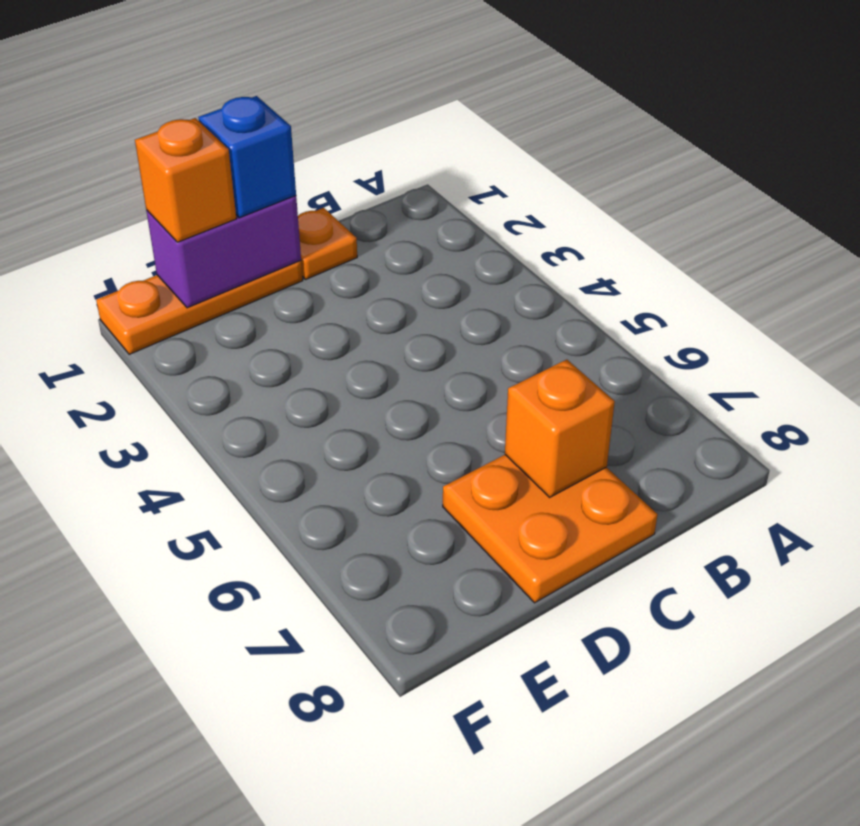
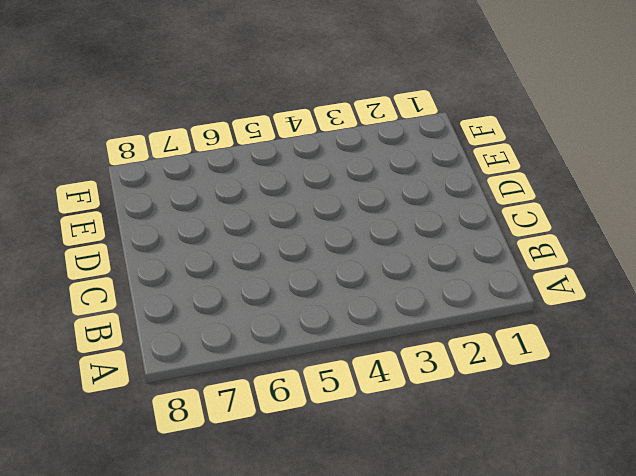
none -> orange 1x1 plate [298,208,357,280]
none -> orange 2x2 plate [443,455,658,603]

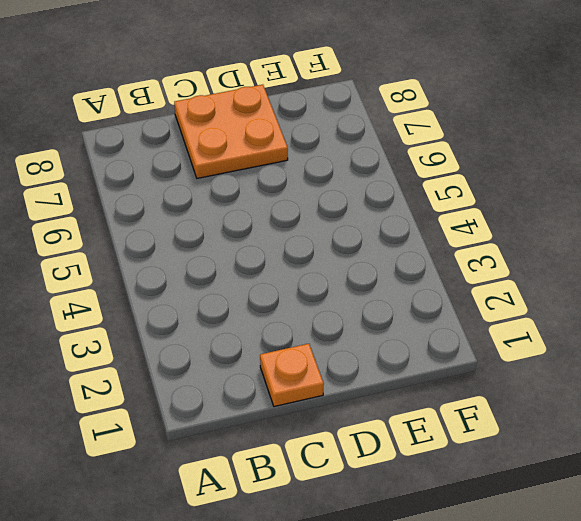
none -> orange 1x3 plate [96,261,303,354]
none -> orange 1x1 brick [505,360,615,497]

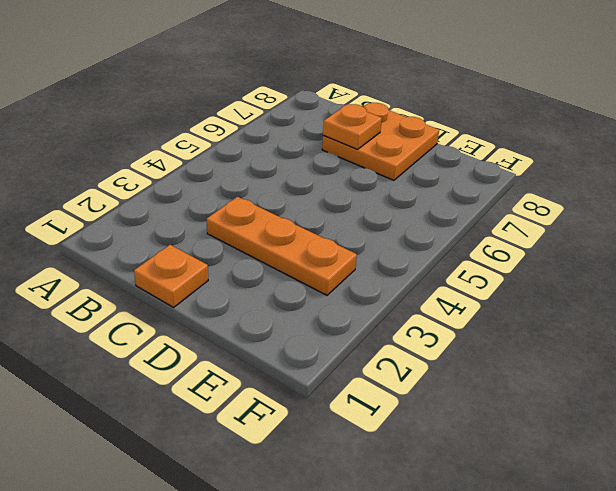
orange 1x3 plate [207,197,357,295] -> orange 1x3 plate moved to [96,261,303,354]
orange 1x1 plate [323,104,382,149] -> orange 1x1 brick [505,360,615,497]
none -> purple 1x2 brick [146,196,301,308]
none -> blue 1x1 brick [198,96,296,218]

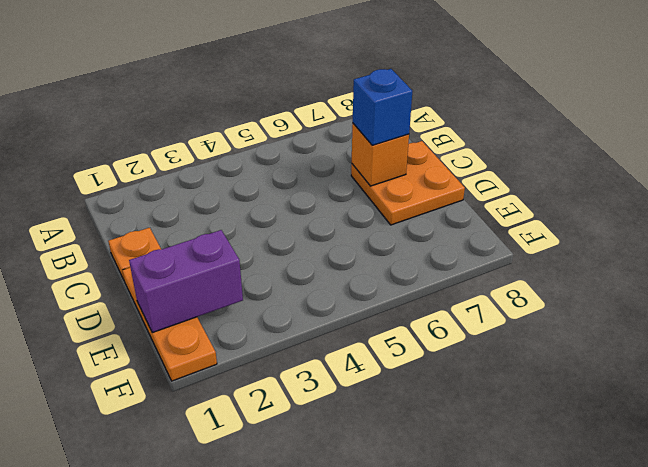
blue 1x1 brick [353,69,412,145] -> blue 1x1 brick moved to [198,96,296,218]
purple 1x2 brick [129,230,243,333] -> purple 1x2 brick turned to [146,196,301,308]
none -> orange 1x1 brick [135,118,236,242]

